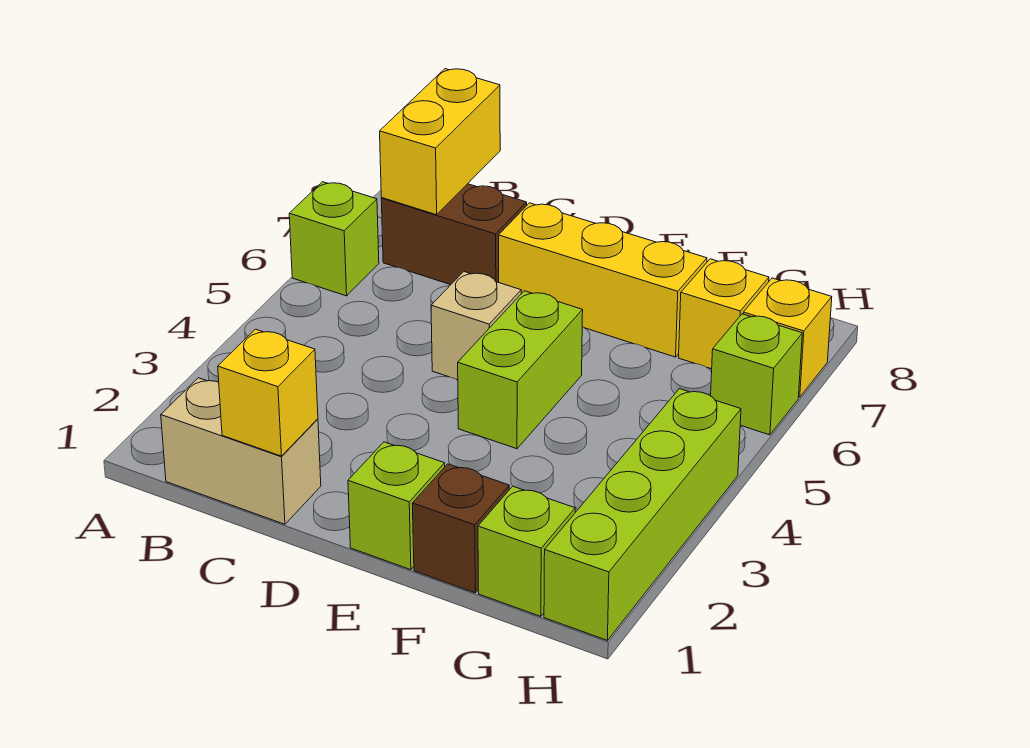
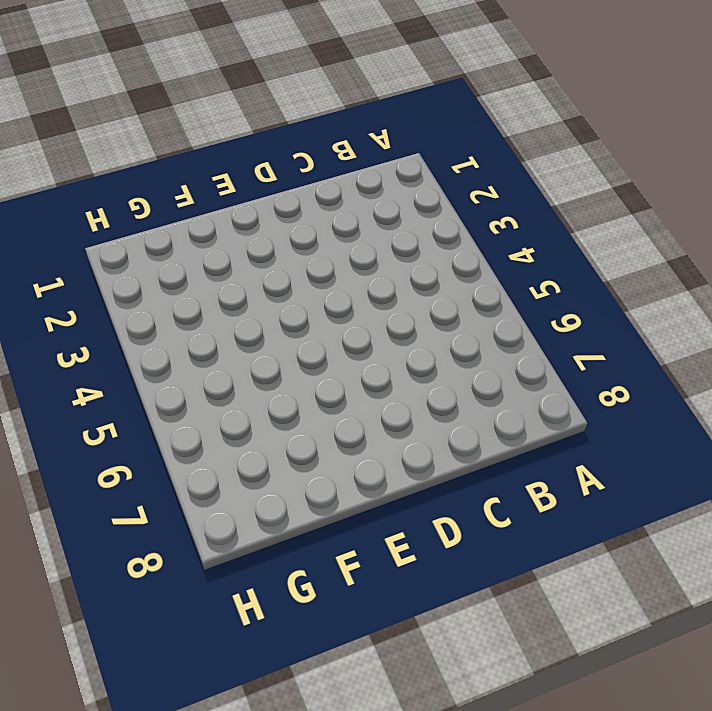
none -> lime 1x1 brick [289,182,379,296]
none -> tan 1x2 brick [161,378,321,524]
none -> brown 1x2 brick [381,184,527,285]

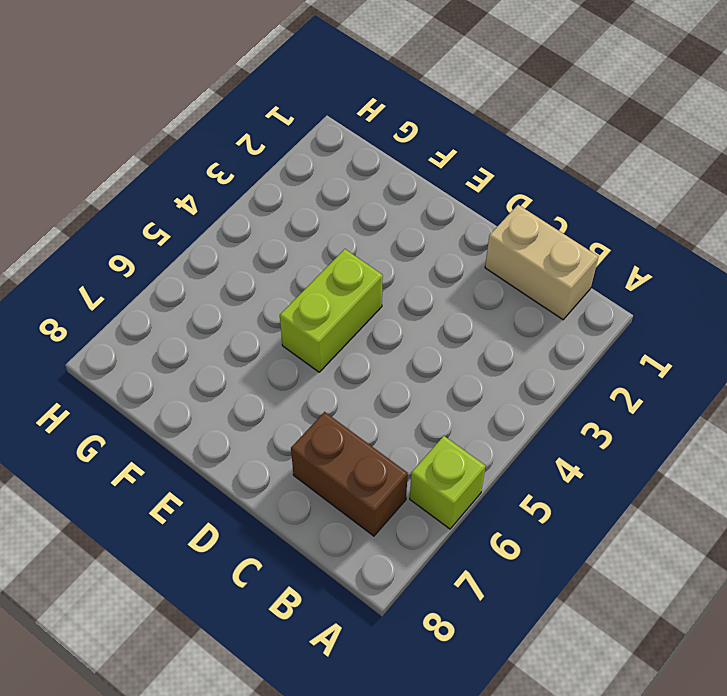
none -> tan 1x1 brick [431,272,521,380]
none -> yellow 1x3 brick [499,203,707,357]
none -> lime 1x1 brick [348,442,445,570]

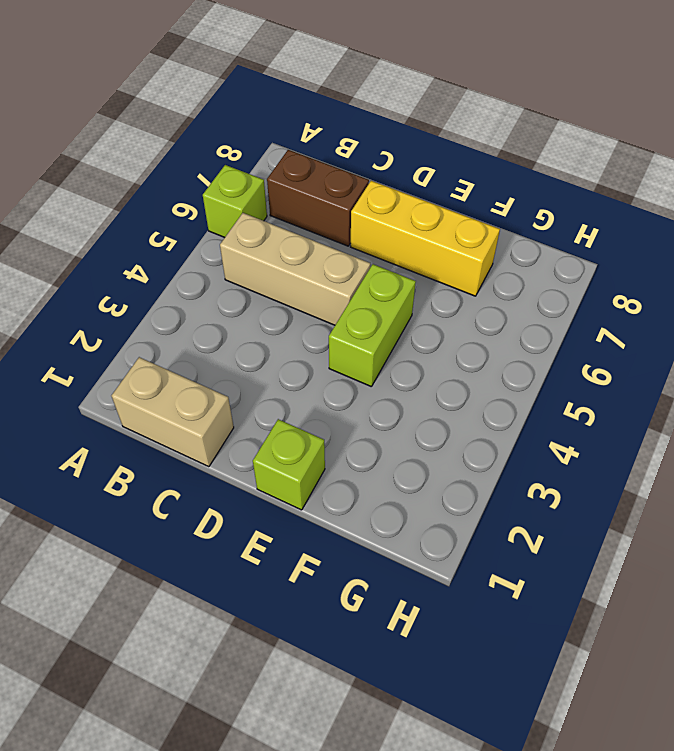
tan 1x3 brick [220,213,370,325] -> tan 1x1 brick [431,272,521,380]
none -> brown 1x1 brick [412,464,509,593]
none -> lime 1x1 brick [478,486,575,616]
none -> yellow 1x1 brick [679,259,769,369]

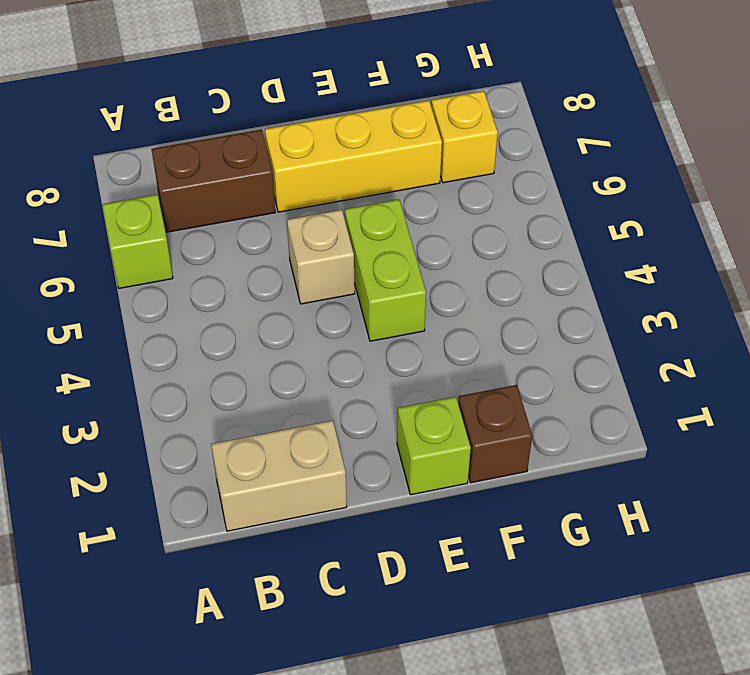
none -> lime 1x1 brick [478,486,575,616]
none -> lime 1x4 brick [544,389,741,640]
none -> lime 1x1 brick [711,314,802,435]

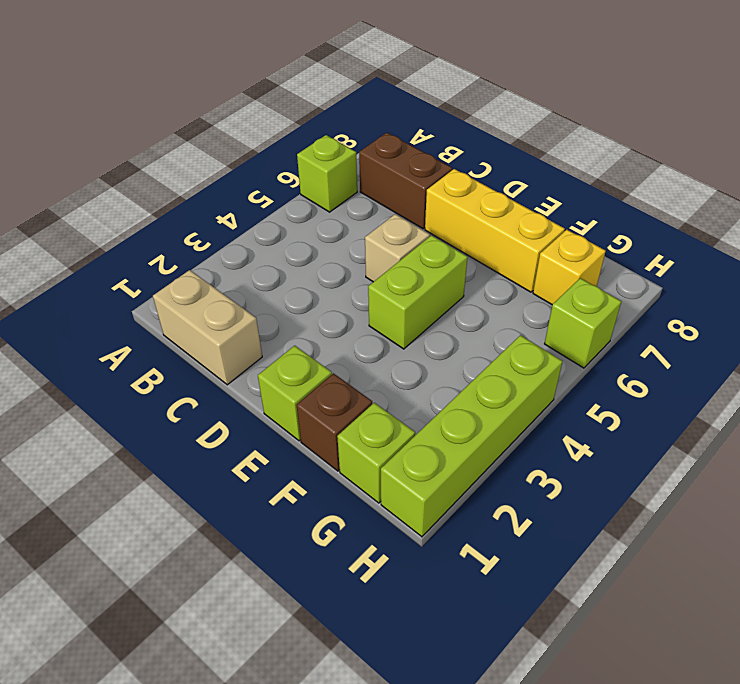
none -> yellow 1x1 brick [743,278,832,397]
none -> yellow 1x2 brick [380,69,500,215]
none -> yellow 1x1 brick [218,329,318,456]

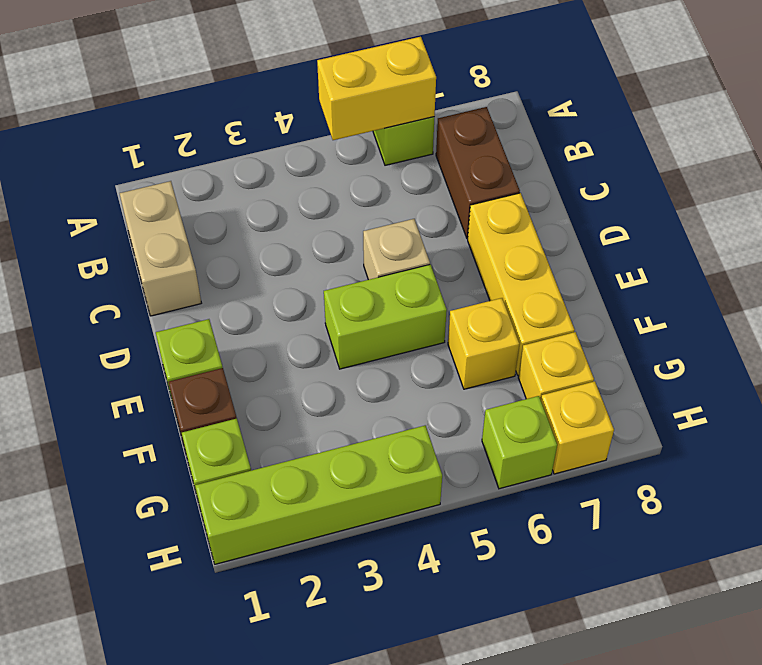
yellow 1x2 brick [317,37,436,140] -> yellow 1x2 brick moved to [380,69,500,215]
yellow 1x1 brick [448,298,519,389] -> yellow 1x1 brick moved to [218,329,318,456]

